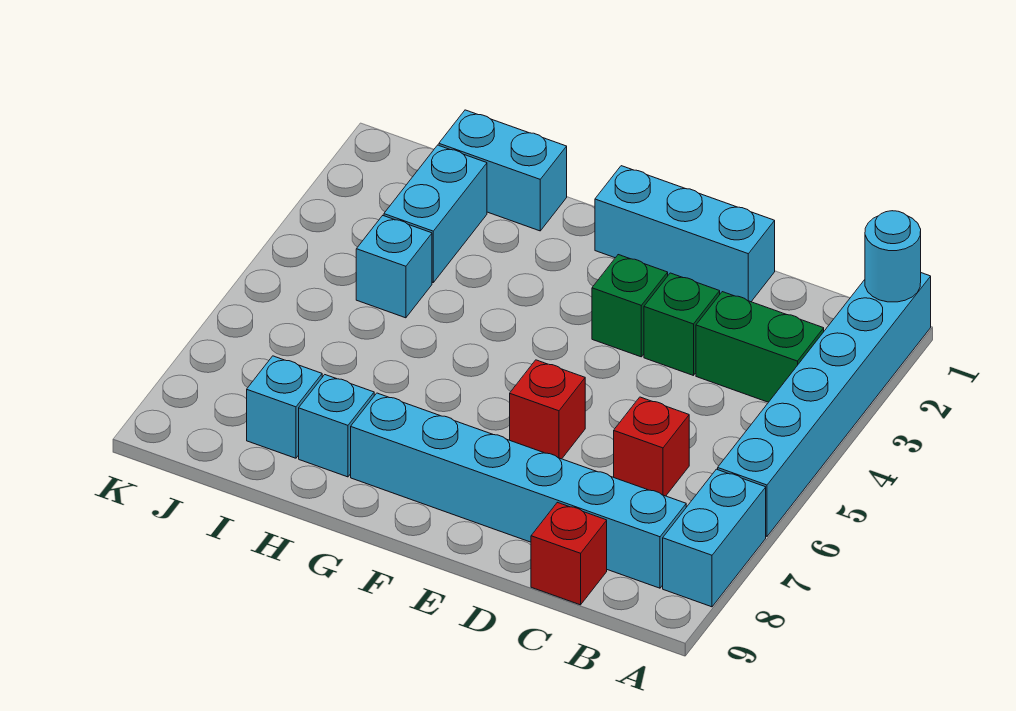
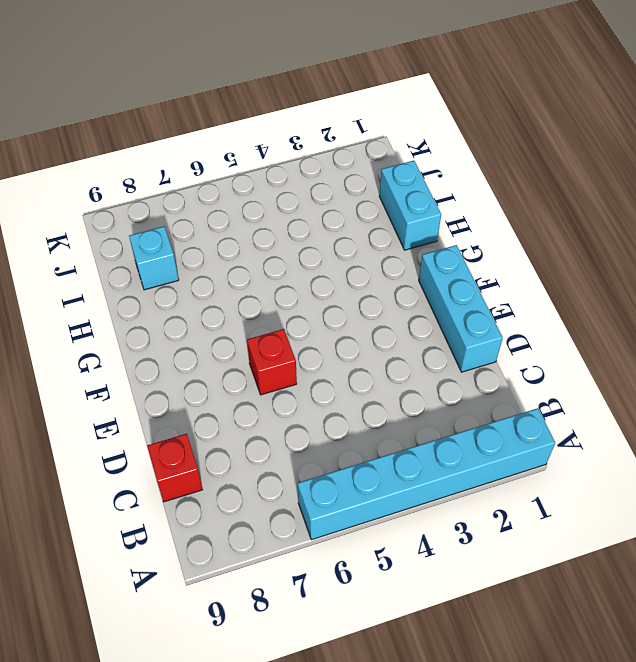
none -> cyan 1x2 brick [663,469,766,607]
none -> green 1x2 brick [696,292,824,402]
none -> cyan 1x6 brick [351,393,686,588]

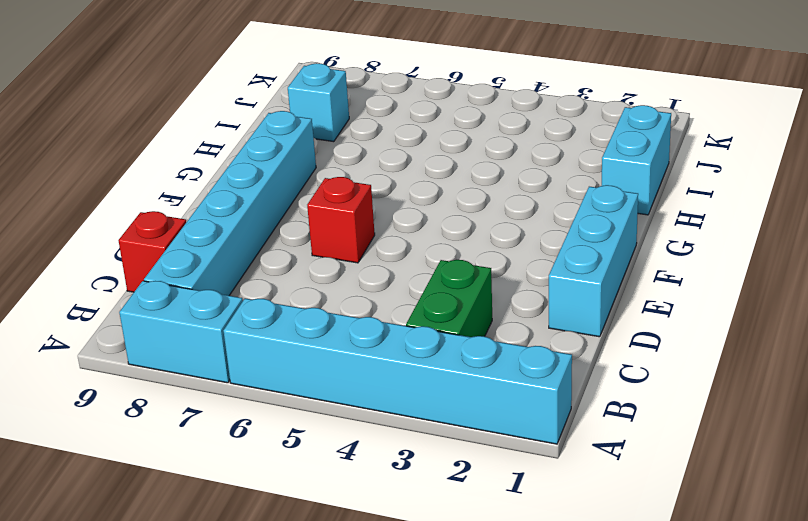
none -> red 1x1 brick [614,397,689,496]
none -> green 1x1 brick [644,273,720,376]
none -> green 1x1 brick [592,255,668,357]

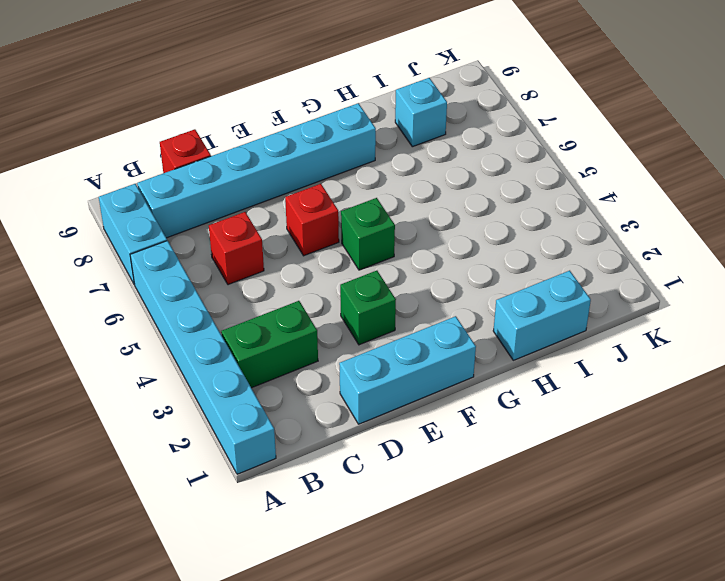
green 1x1 brick [341,198,395,270] -> green 1x1 brick moved to [644,273,720,376]
none -> cyan 1x1 brick [299,375,374,477]
none -> cyan 1x2 brick [384,145,487,282]
none -> cyan 1x1 brick [356,216,432,318]

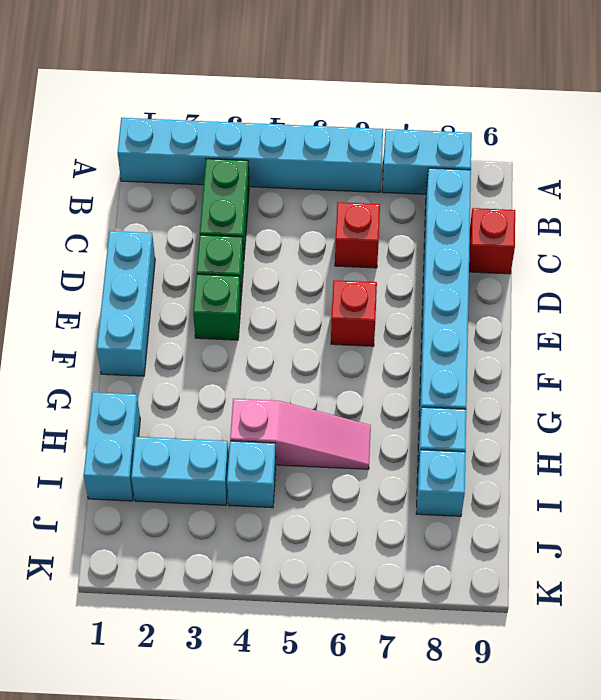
pink 1x3 slope [230,399,371,469] -> none
none -> cyan 1x1 round brick [865,211,921,302]

